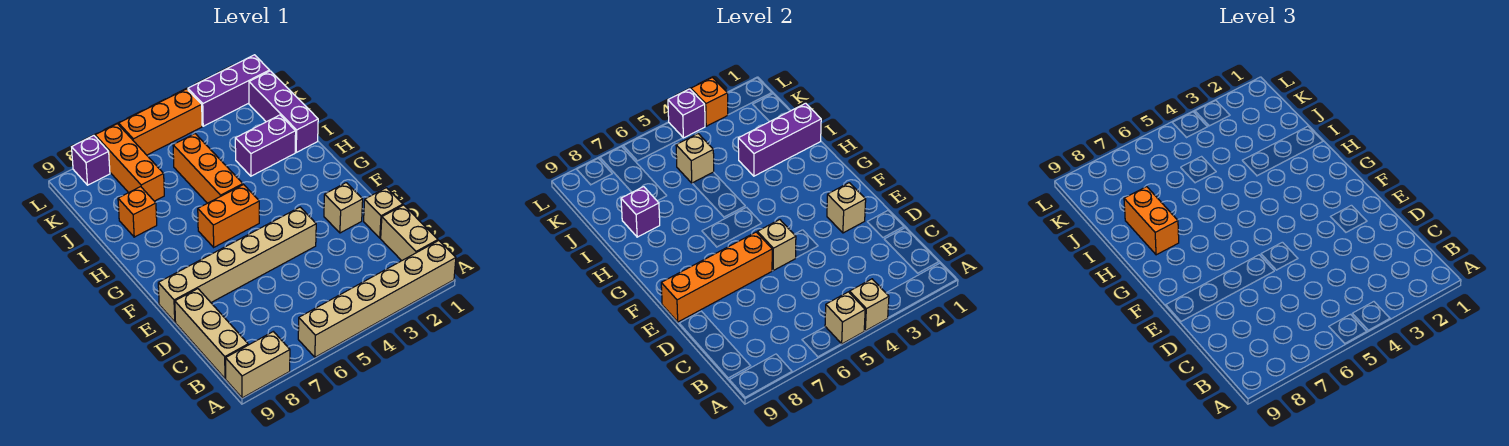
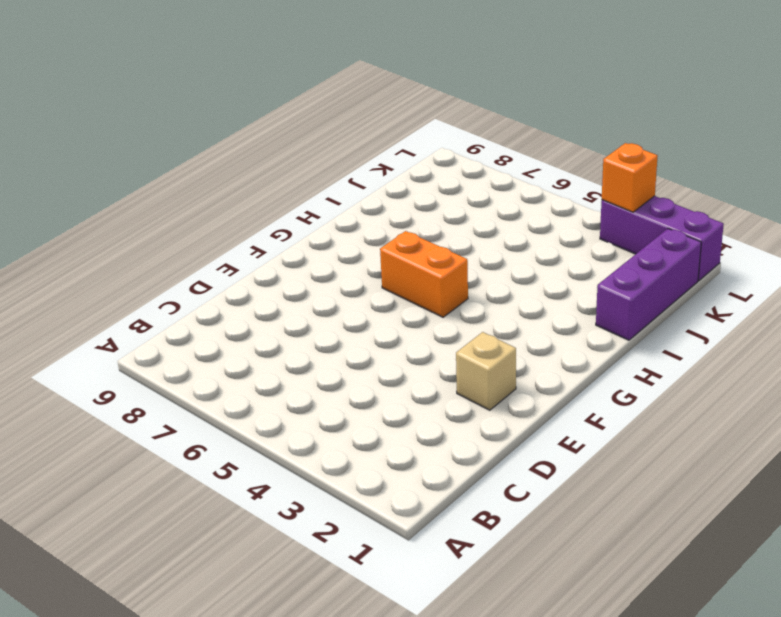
none -> tan 1x6 brick [298,241,456,357]
none -> tan 1x2 brick [226,332,290,398]
none -> tan 1x2 brick [381,205,438,261]

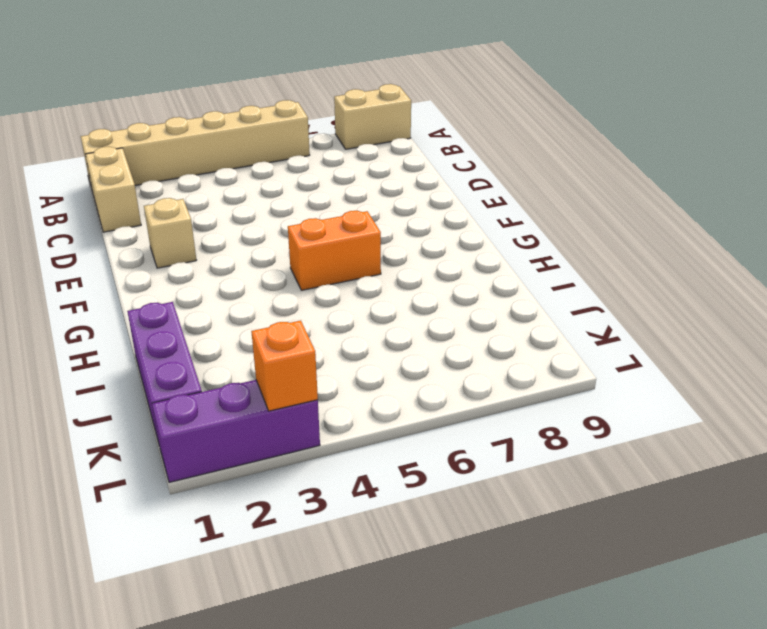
none -> tan 1x3 brick [175,289,248,379]
none -> tan 1x1 brick [364,188,403,238]
none -> tan 1x6 brick [158,207,316,322]

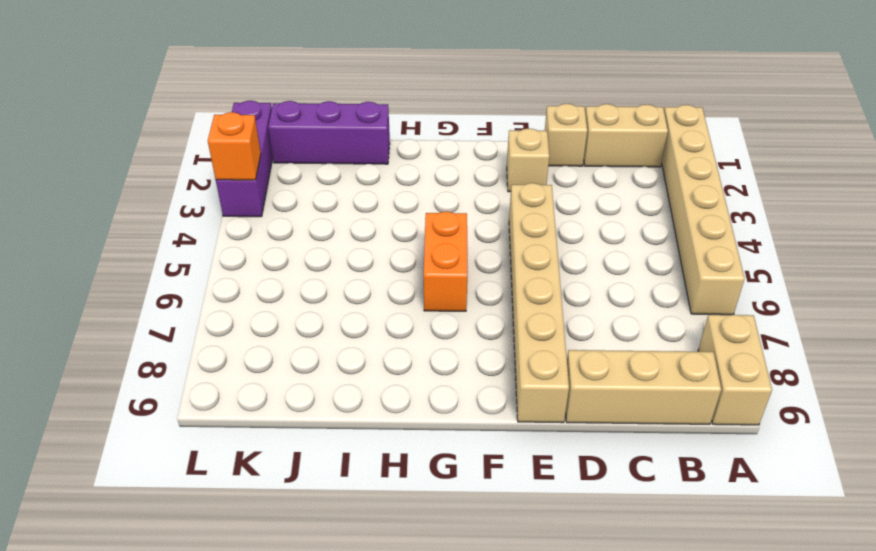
none -> orange 1x3 brick [173,134,243,203]
none -> purple 1x2 brick [235,115,296,176]
none -> orange 1x1 brick [118,187,157,237]

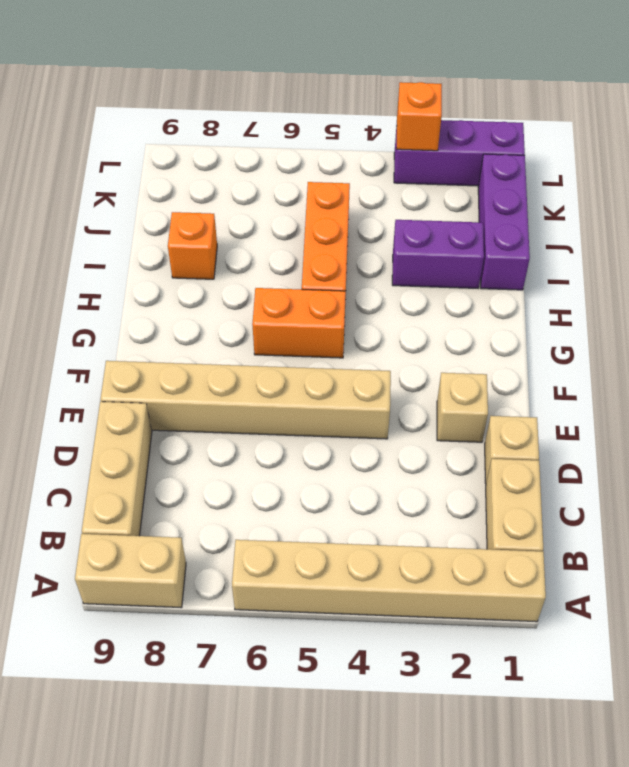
none -> orange 1x3 brick [95,124,164,201]
none -> orange 1x3 brick [119,89,202,155]
none -> purple 1x1 brick [72,136,110,185]

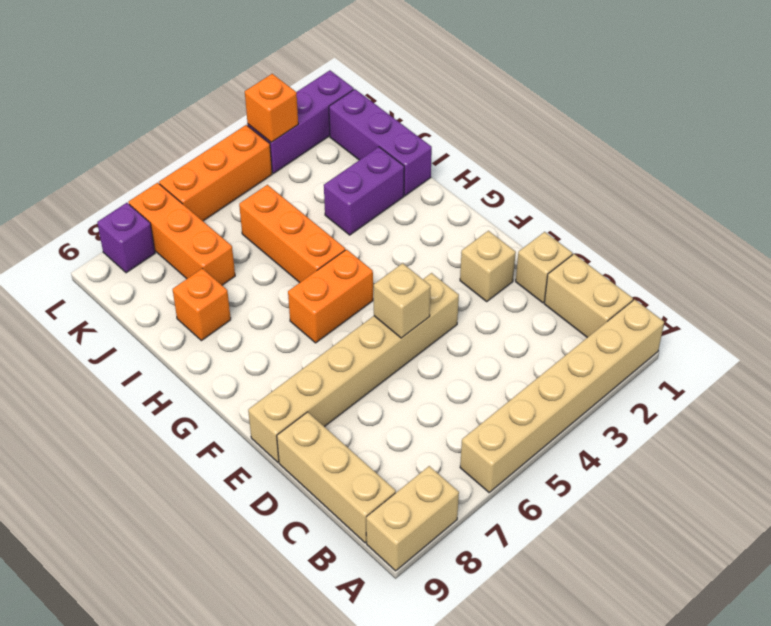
none -> tan 1x1 brick [850,279,889,331]
none -> tan 1x1 brick [825,292,865,344]
none -> tan 1x1 brick [827,183,866,233]

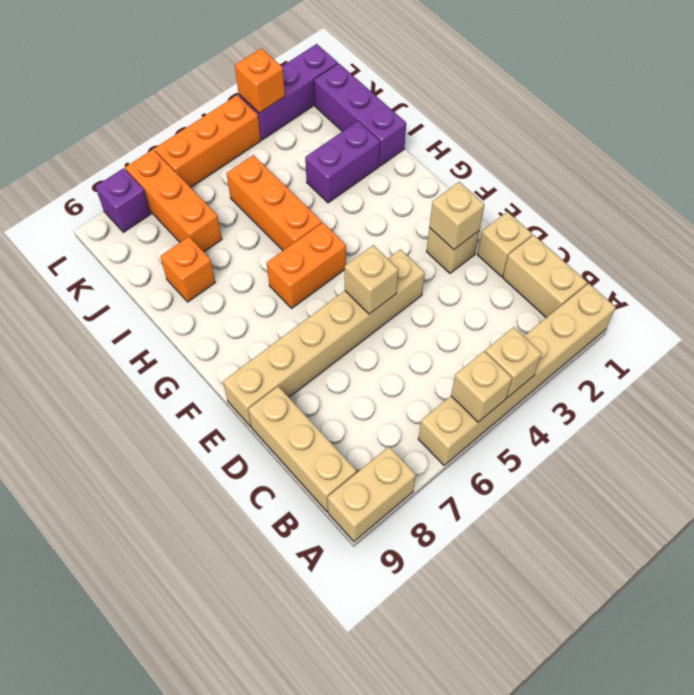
none -> orange 1x4 brick [661,232,772,322]
none -> purple 1x3 brick [738,103,821,176]
none -> purple 1x1 brick [621,187,660,237]

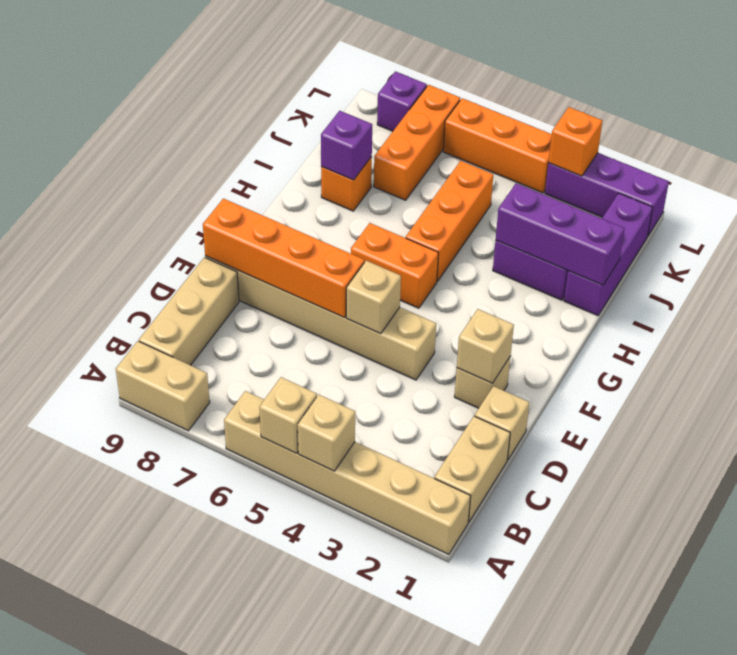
none -> tan 1x1 brick [676,134,714,183]
none -> purple 1x1 brick [668,89,705,138]
none -> orange 1x2 brick [1124,187,1179,255]

